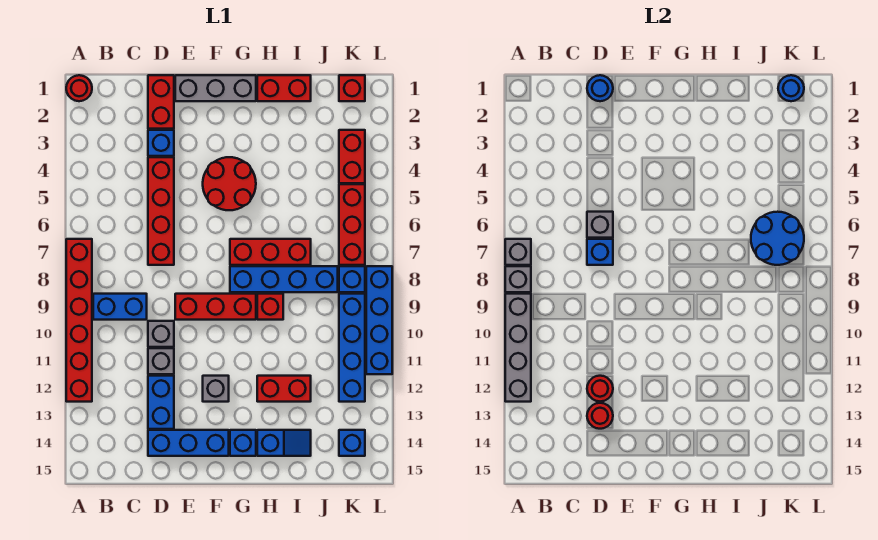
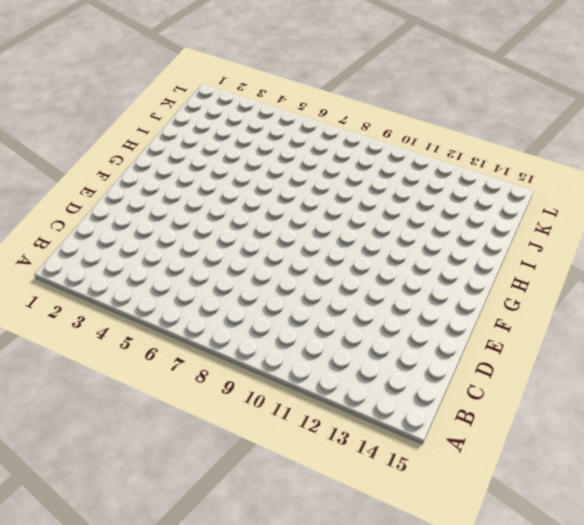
none -> red 1x1 round brick [66,75,92,101]
none -> red 1x6 brick [66,239,92,402]
none -> blue 1x2 brick [93,294,147,320]
none -> red 1x2 brick [148,75,174,129]

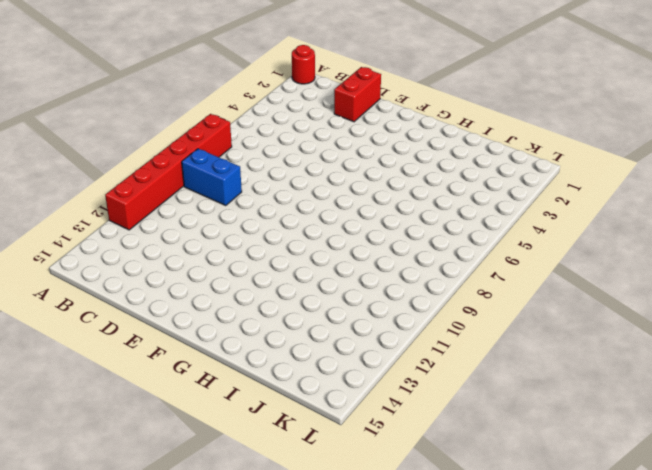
none -> blue 1x1 brick [148,130,174,156]
none -> red 1x4 brick [148,157,174,265]
none -> grey 1x1 brick [148,321,174,347]
none -> grey 1x1 brick [148,348,174,374]

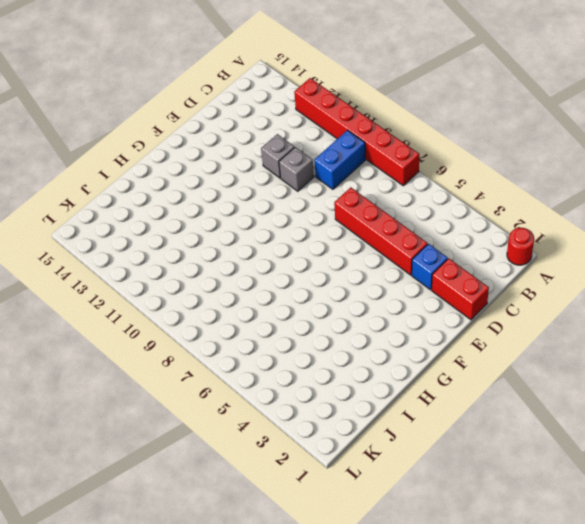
none -> blue 1x2 brick [148,376,174,429]
none -> blue 1x3 brick [148,430,229,456]
none -> grey 1x3 brick [175,75,256,101]
none -> red 1x3 brick [175,294,256,320]

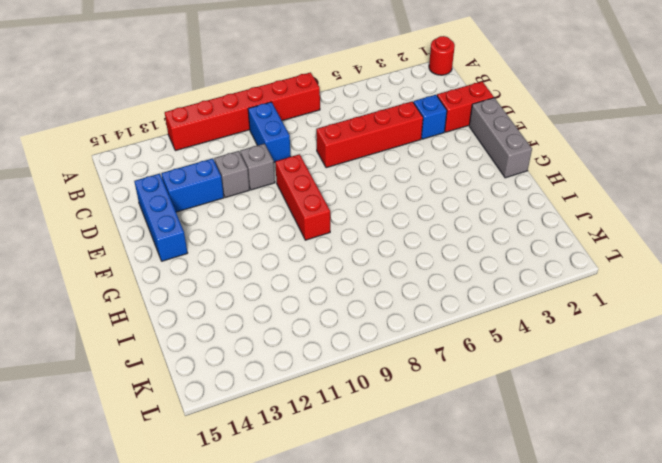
none -> red 2x2 round brick [203,157,256,210]
none -> grey 1x1 brick [203,376,229,402]
none -> red 1x3 brick [230,239,311,265]
none -> blue 1x4 brick [230,266,338,292]

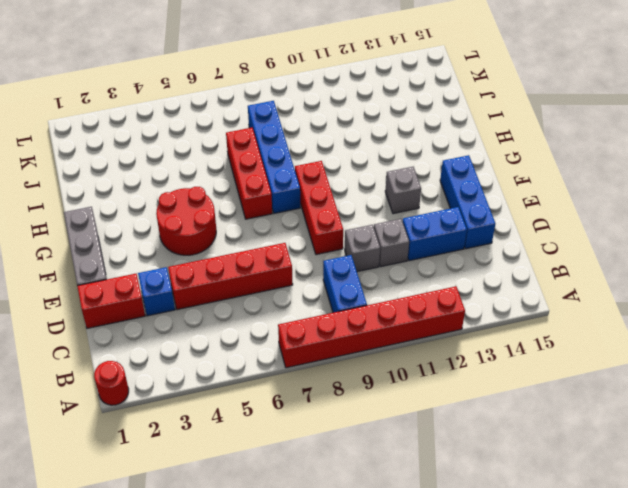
none -> blue 1x1 brick [230,430,256,456]
none -> red 1x2 brick [257,75,311,101]
none -> red 1x1 brick [257,294,283,320]
none -> red 1x2 brick [257,376,311,402]

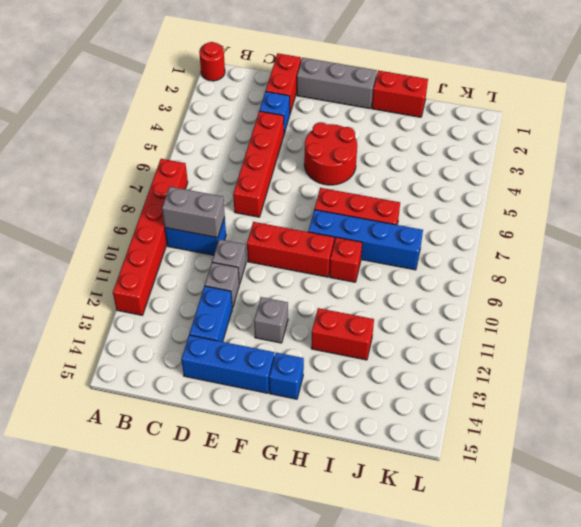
grey 1x2 brick [162,187,225,238] -> none
none -> blue 1x2 slope [257,430,311,456]
none -> red 1x1 brick [339,75,365,101]
none -> red 1x2 brick [339,130,365,183]
none -> red 1x3 brick [339,184,365,265]

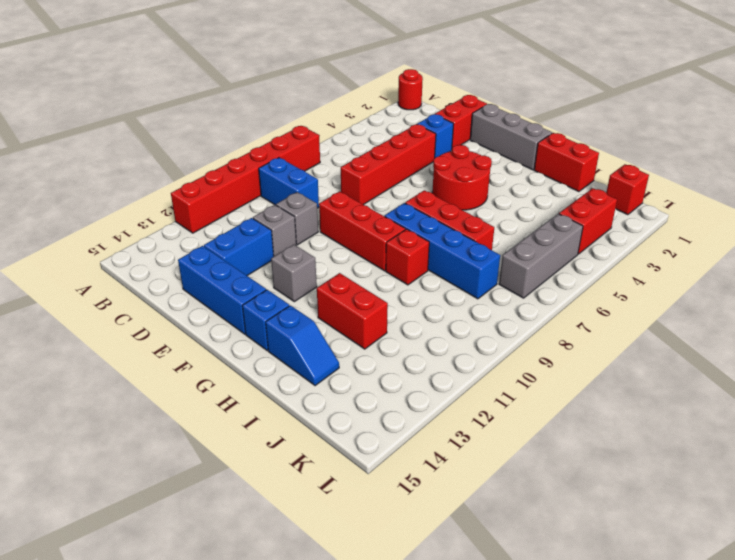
grey 1x3 brick [499,214,583,298] -> red 1x3 brick [339,184,365,265]
none -> blue 1x1 brick [339,266,365,292]
none -> blue 1x4 brick [339,294,365,402]
none -> blue 1x1 brick [339,430,365,456]
none -> blue 1x4 brick [366,266,392,374]

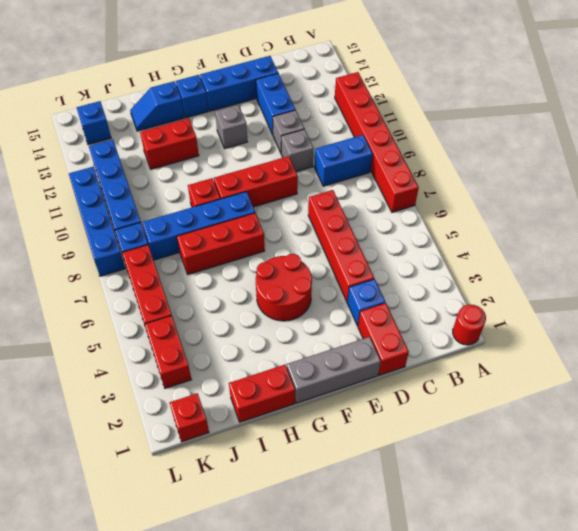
none -> grey 1x1 brick [505,239,531,265]
none -> grey 1x1 brick [505,266,531,292]
none -> grey 1x4 brick [505,294,531,402]
none -> blue 1x1 round brick [587,75,613,101]

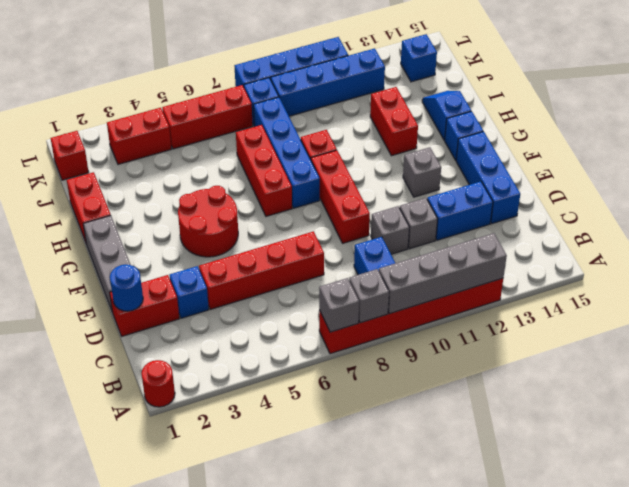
none -> grey 1x1 brick [587,212,613,238]
none -> blue 1x1 brick [587,239,613,265]
none -> red 1x1 round brick [587,376,613,401]
none -> red 1x1 round brick [587,403,613,429]

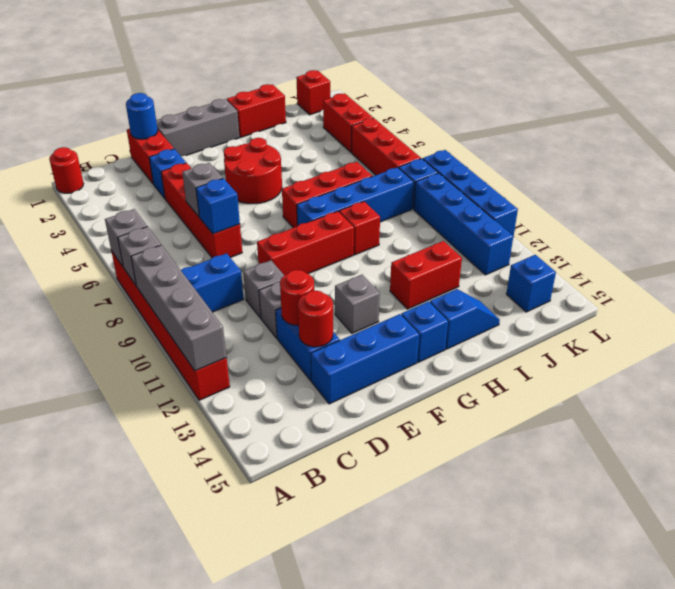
none -> blue 2x2 round brick [751,212,804,265]
none -> blue 1x1 round brick [778,75,804,101]

